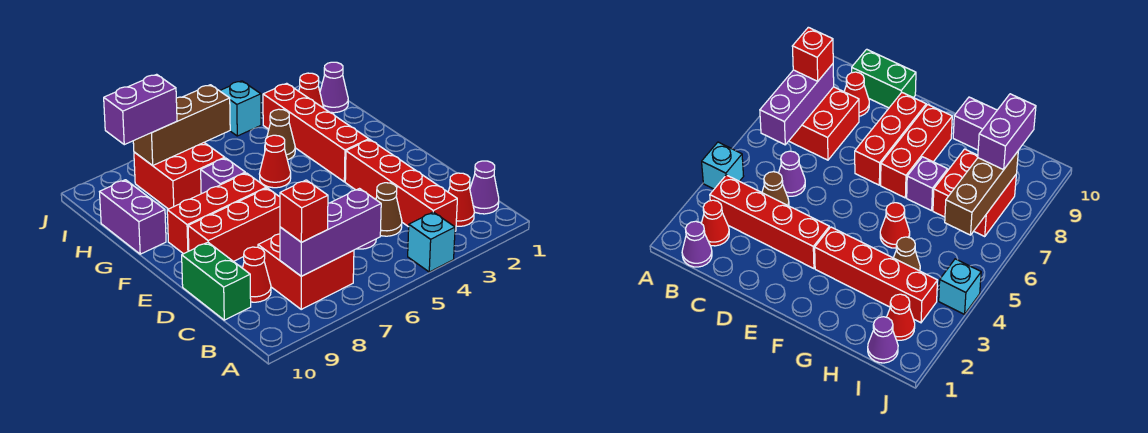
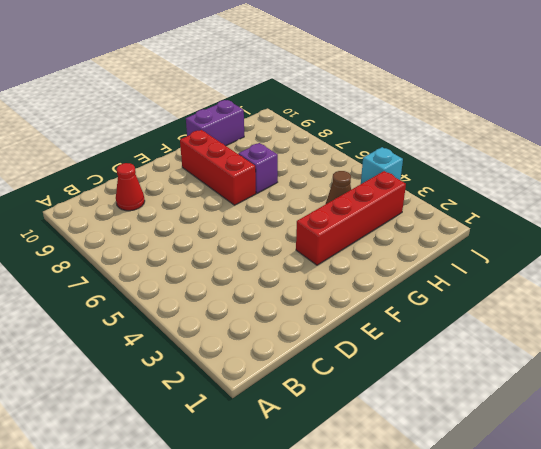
none -> cyan 1x1 brick [408,212,455,272]
none -> purple 1x1 cone [470,161,499,214]
none -> red 1x1 cone [448,173,474,226]

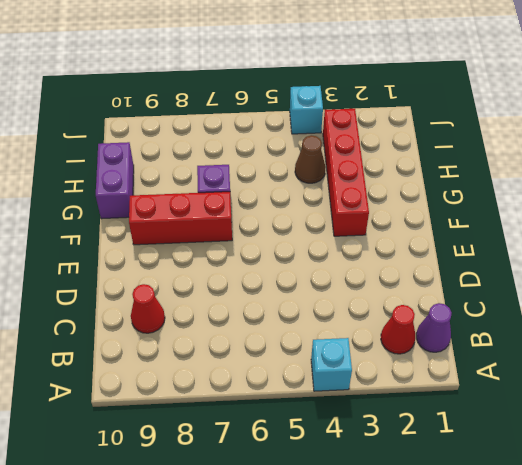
none -> red 1x4 brick [345,140,457,231]
none -> red 2x2 brick [258,234,354,309]
none -> brown 1x1 cone [376,183,402,236]

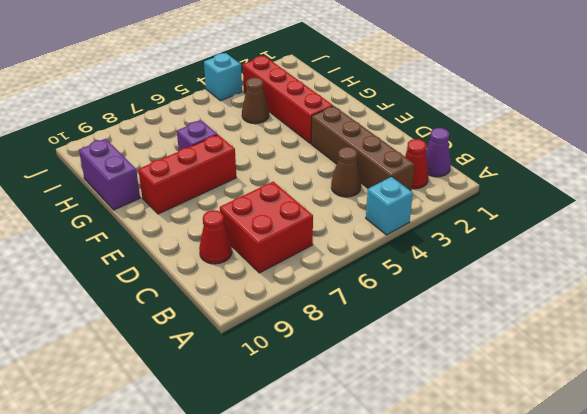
brown 1x4 brick [311,106,414,192] -> red 1x4 brick [345,140,457,231]
none -> purple 1x1 cone [779,151,805,196]
none -> green 1x2 brick [182,242,251,320]
none -> red 1x3 brick [188,188,280,262]

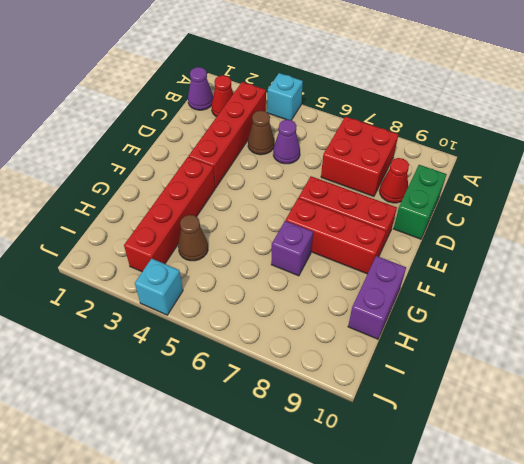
none -> red 1x1 cone [260,135,291,188]
none -> red 2x2 brick [134,143,225,209]
none -> purple 1x1 cone [320,62,348,113]

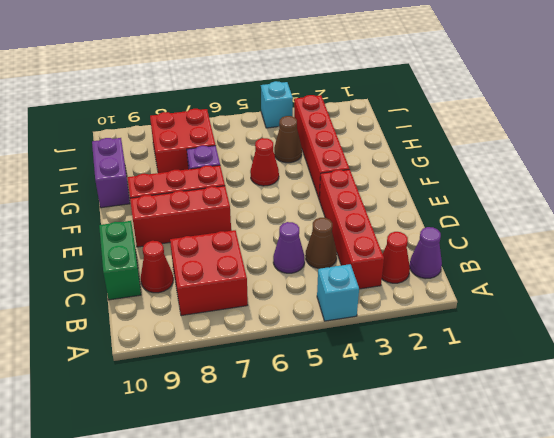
none -> purple 1x1 cone [320,62,348,113]
none -> red 1x1 cone [299,73,324,108]
none -> purple 1x3 brick [280,189,381,276]

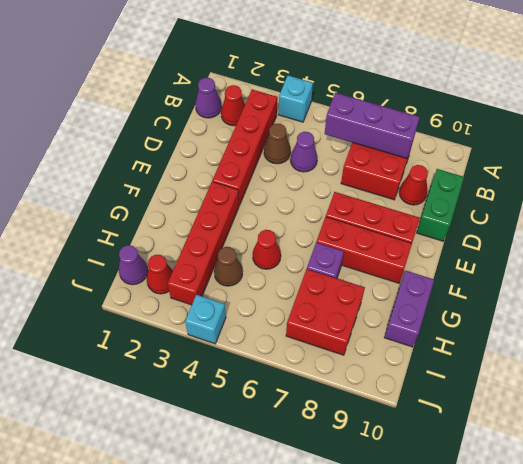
none -> brown 1x3 brick [133,85,230,165]
none -> red 1x1 brick [280,180,328,242]
none -> purple 1x2 brick [104,74,177,145]

